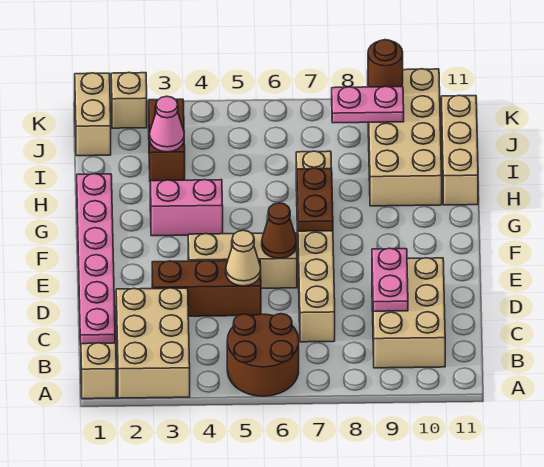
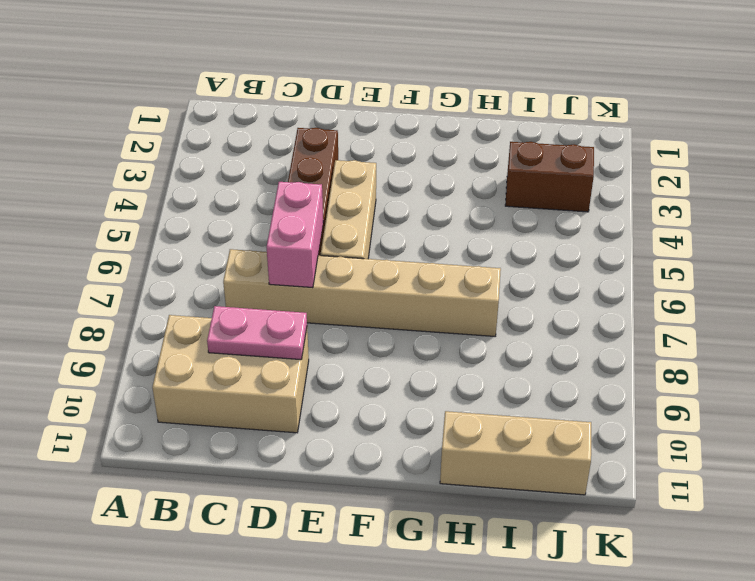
pink 1x2 brick [266,182,323,288] -> pink 1x2 brick moved to [150,180,223,236]
none -> tan 1x1 brick [81,343,116,399]
none -> tan 2x3 brick [116,288,190,398]
none -> brown 2x2 round brick [227,314,299,396]

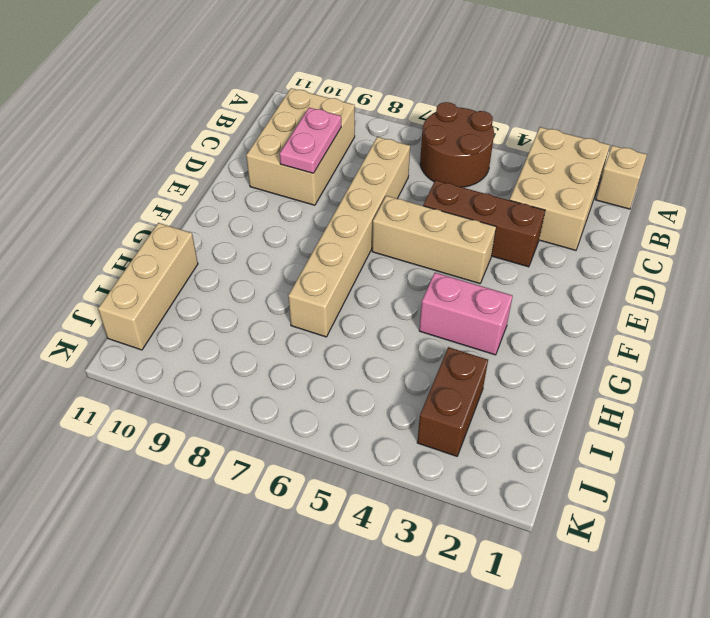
none -> pink 1x6 plate [77,174,115,344]
none -> tan 2x4 brick [368,69,442,206]
none -> tan 1x2 brick [75,73,111,156]

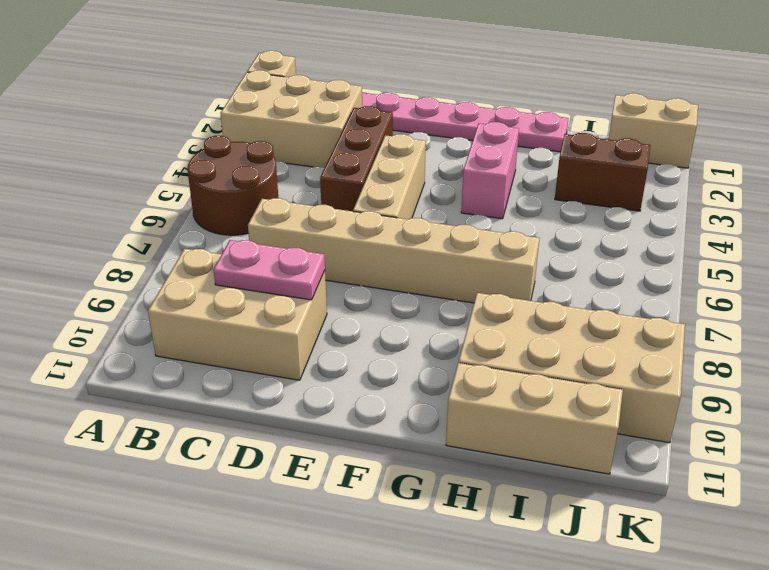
none -> tan 1x1 brick [111,73,147,128]
none -> tan 1x1 cone [226,230,261,286]
none -> brown 1x1 cone [262,203,297,258]

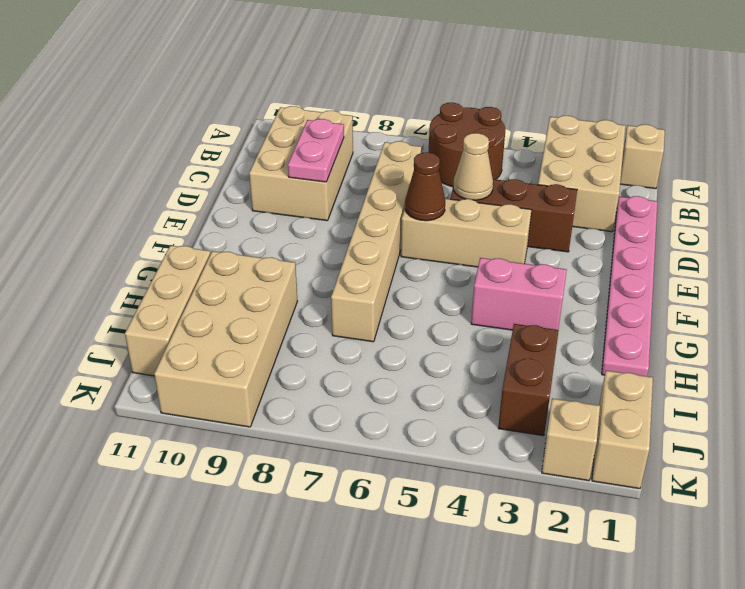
none -> brown 1x2 plate [297,168,333,231]
none -> pink 1x1 cone [150,96,184,152]
none -> pink 1x2 plate [332,86,404,123]

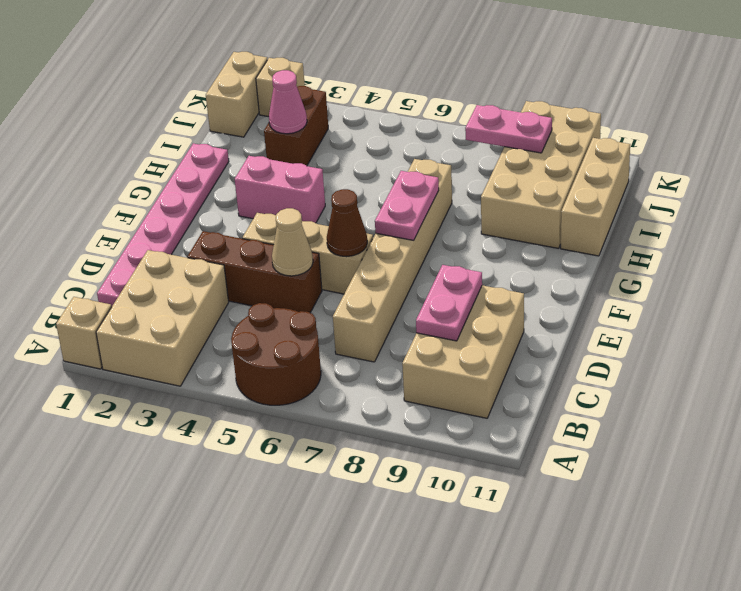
pink 1x2 plate [375,171,439,240] -> brown 1x2 plate [297,168,333,231]
none -> brown 1x1 round brick [368,40,403,87]

